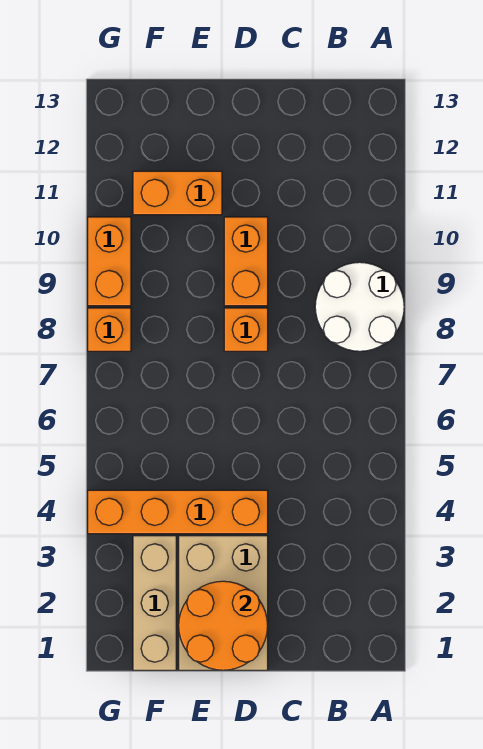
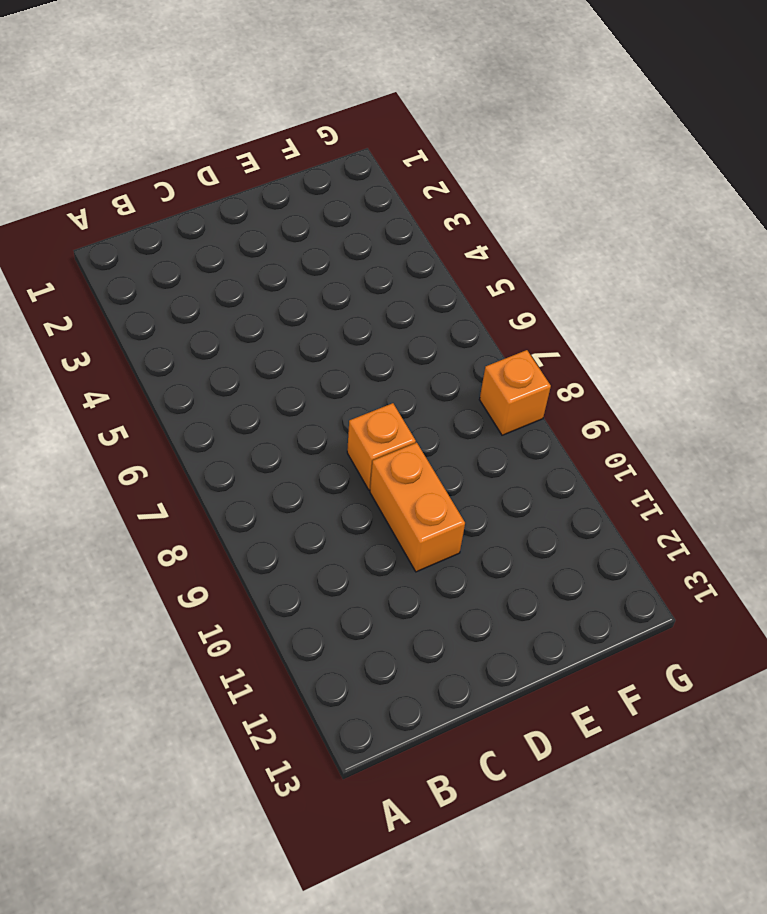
none -> white 2x2 round brick [315,262,404,351]
none -> tan 2x3 brick [179,536,268,670]

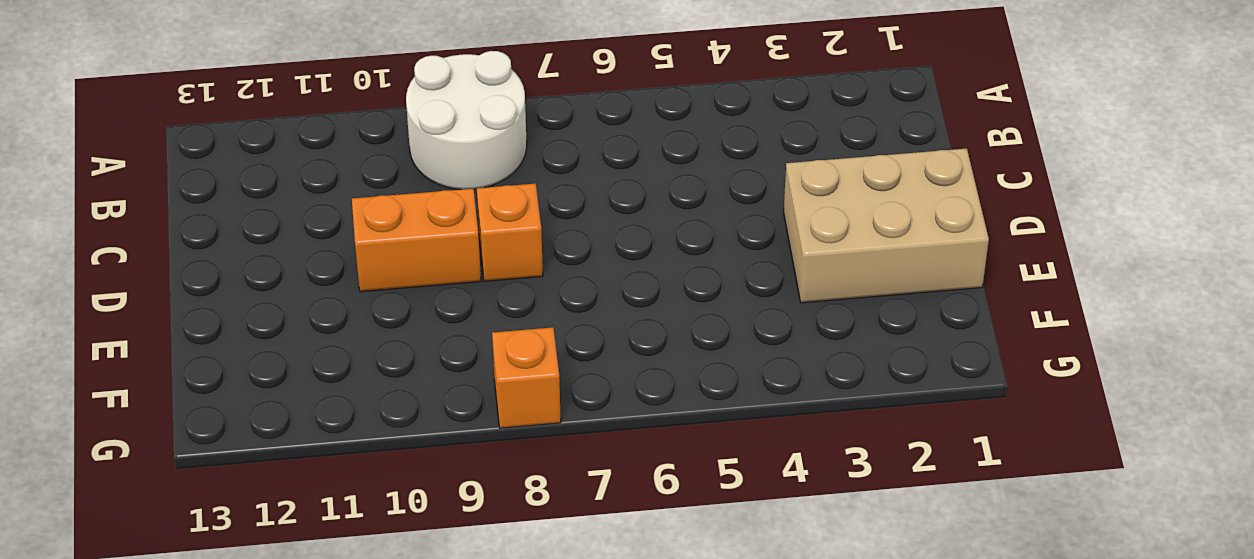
none -> orange 1x4 brick [88,490,268,534]
none -> orange 1x2 brick [133,171,222,215]

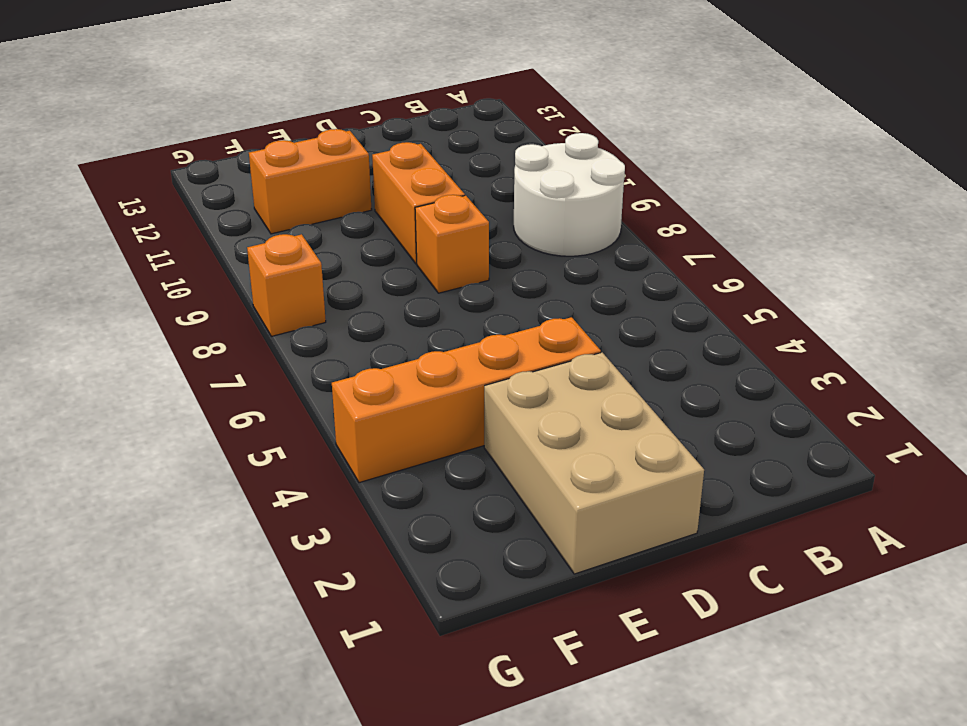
none -> tan 1x3 brick [133,536,176,670]
none -> orange 1x2 brick [88,217,131,306]

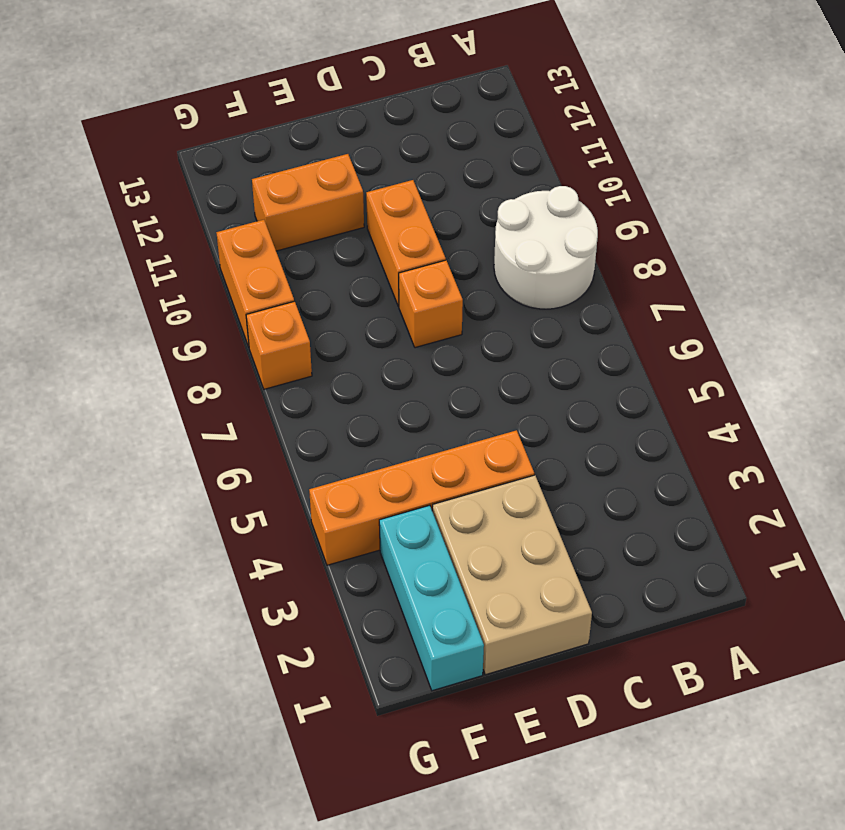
cyan 1x3 brick [379,505,484,691] -> tan 1x3 brick [133,536,176,670]
none -> orange 2x2 round brick [179,581,268,670]

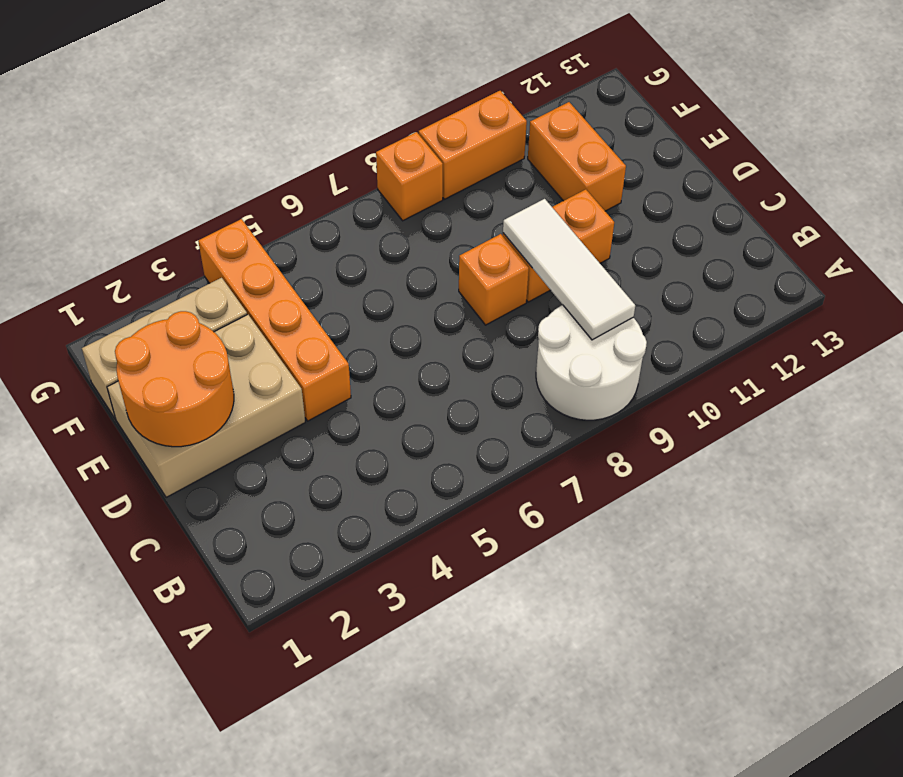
white 1x3 tile [503,199,635,340] -> none

